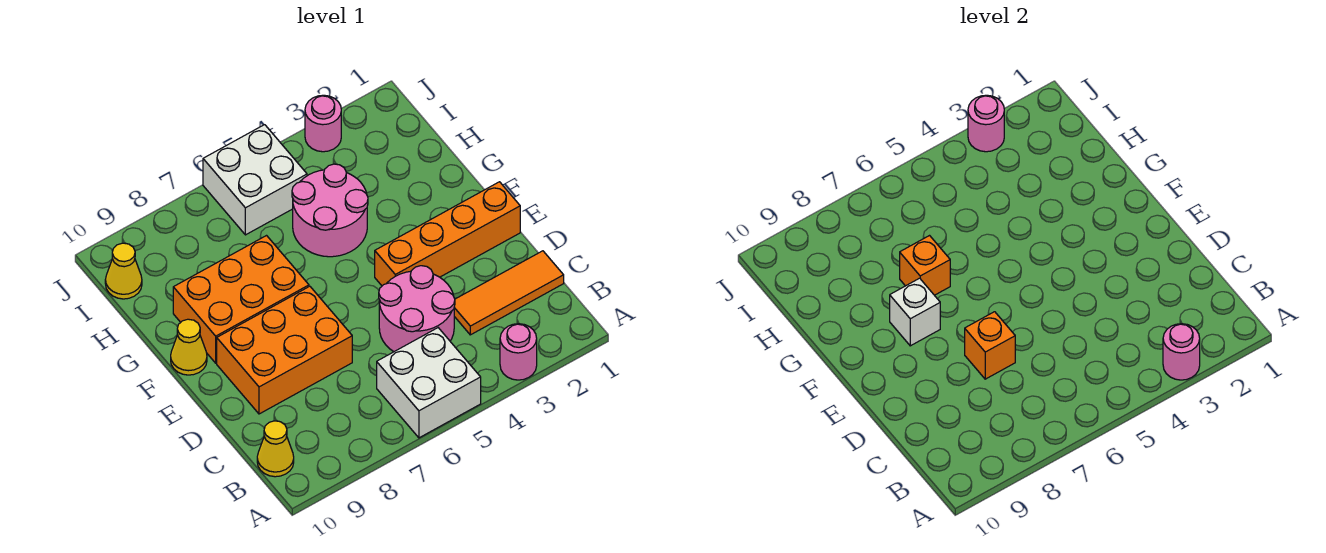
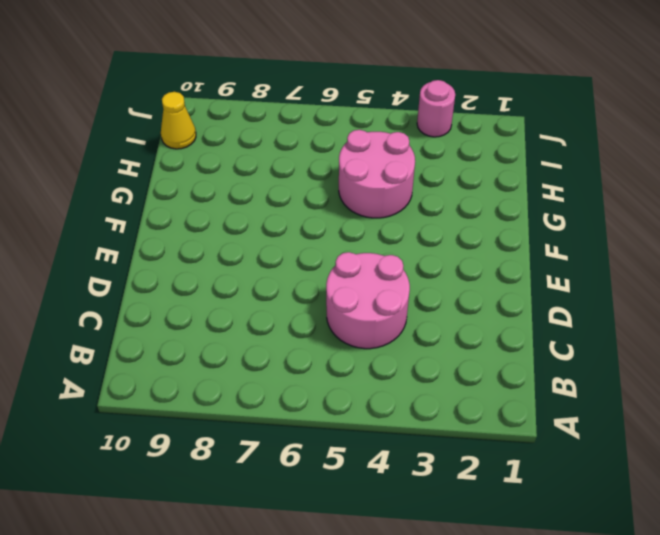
none -> pink 1x1 round brick [500,324,537,380]
none -> white 2x2 brick [377,328,481,438]
none -> yellow 1x1 cone [257,421,294,477]

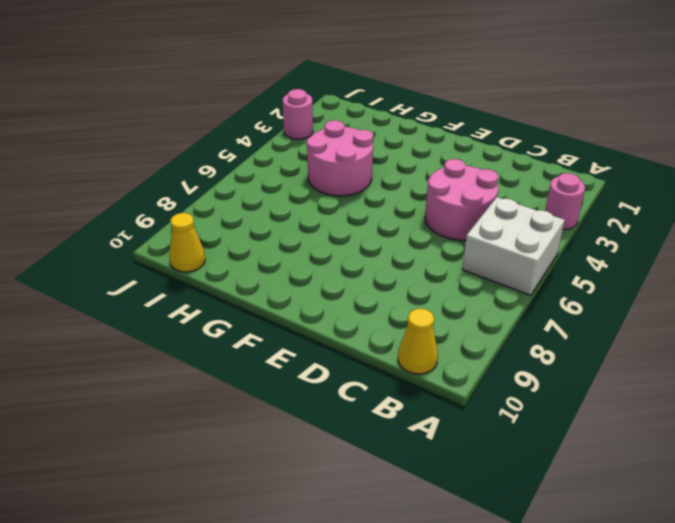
none -> orange 1x3 tile [454,251,564,335]
none -> orange 2x3 brick [217,286,352,414]
none -> orange 1x4 brick [375,182,520,286]

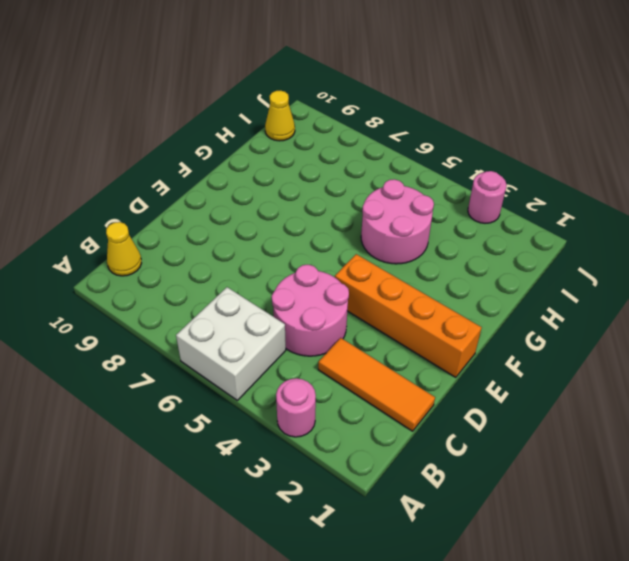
none -> orange 2x3 brick [217,286,352,414]
none -> orange 2x3 brick [173,236,309,363]
none -> yellow 1x1 cone [171,319,207,375]

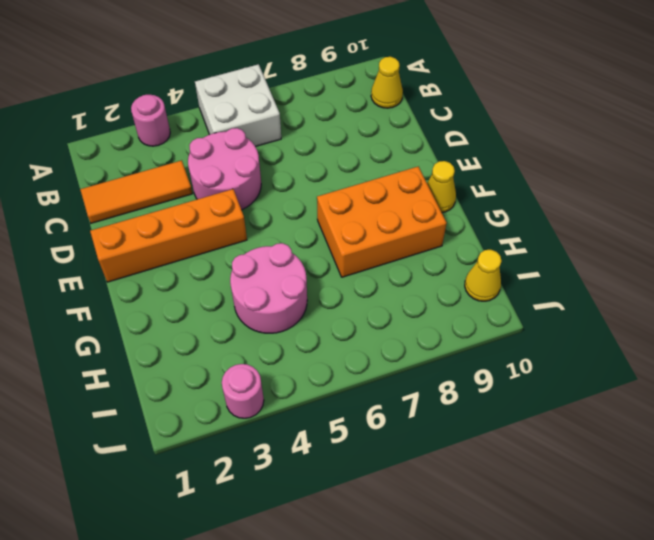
none -> orange 2x3 brick [217,286,352,414]
none -> white 2x2 brick [203,125,307,235]
none -> pink 1x1 round brick [1163,324,1200,380]

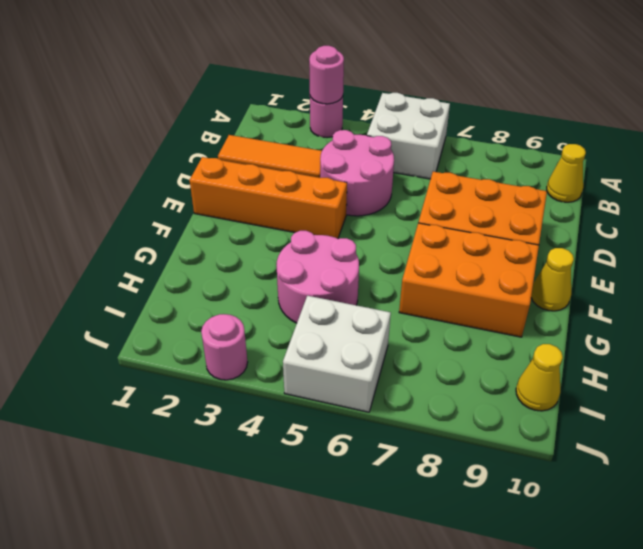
none -> orange 1x1 brick [965,312,1015,379]
none -> white 1x1 brick [890,278,940,346]
none -> orange 1x1 brick [900,236,950,295]

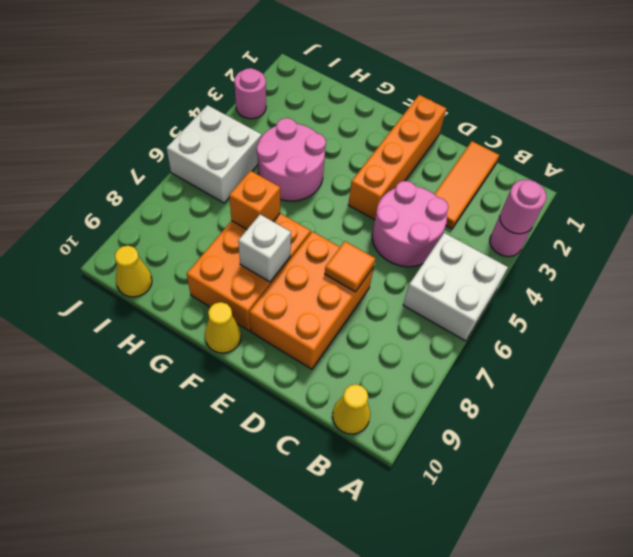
orange 1x1 tile [325,241,376,292] -> orange 1x1 brick [965,312,1015,379]
none -> pink 1x1 round brick [968,95,1004,152]

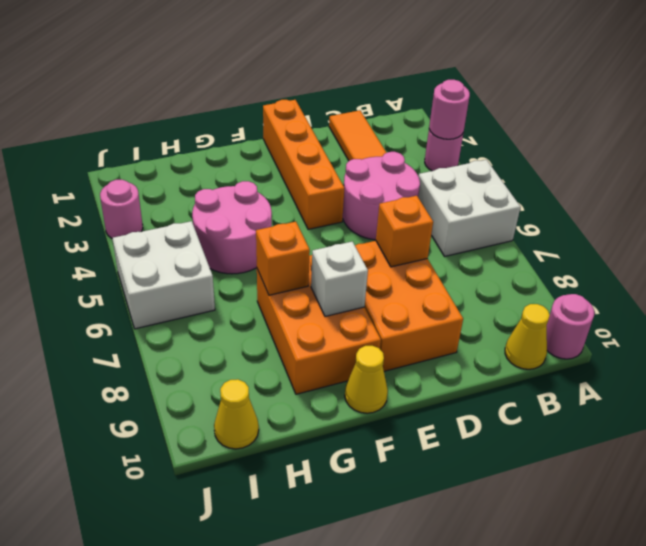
pink 1x1 round brick [547,294,594,359] -> pink 1x1 round brick moved to [968,95,1004,152]

